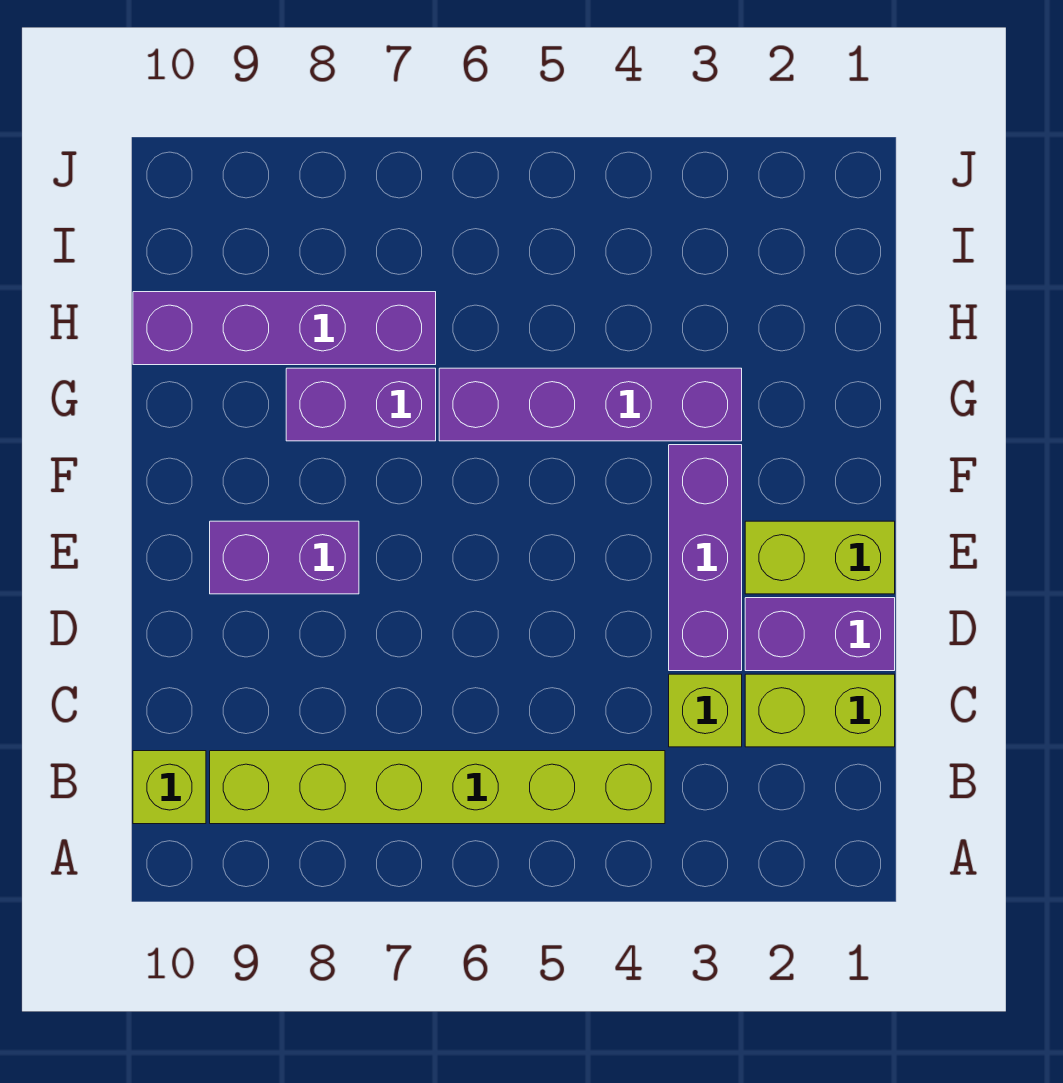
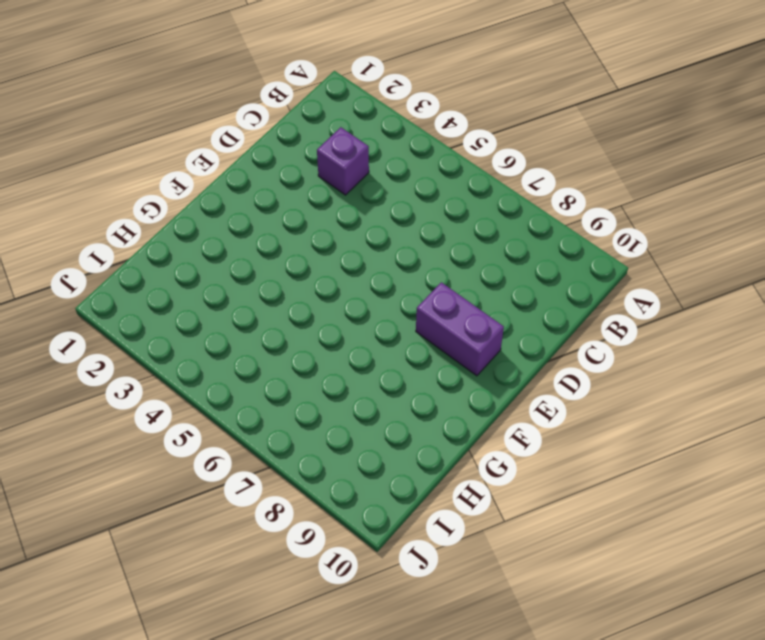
purple 1x1 brick [317,127,369,195] -> lime 1x1 brick [669,674,742,747]
none -> lime 1x6 brick [210,751,665,824]
none -> lime 1x1 brick [133,751,206,824]

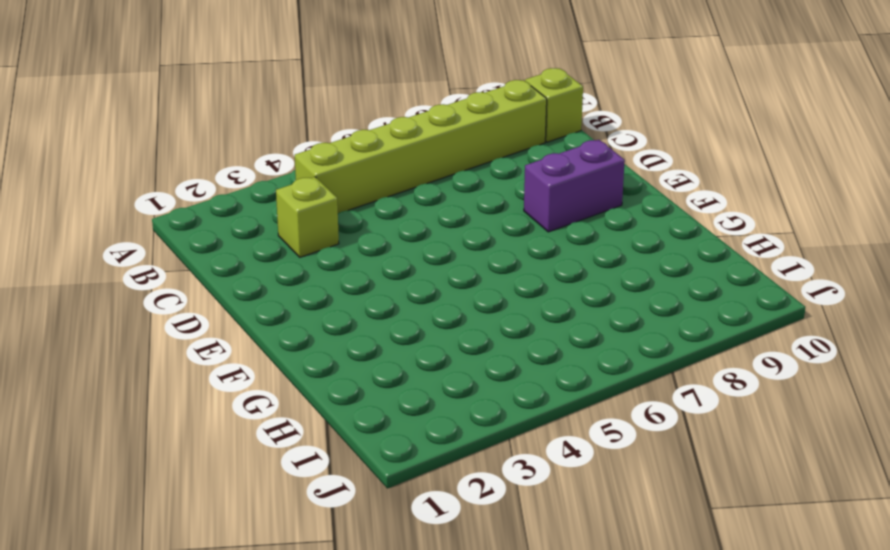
none -> lime 1x2 brick [745,674,895,747]
none -> purple 1x2 brick [745,598,895,671]

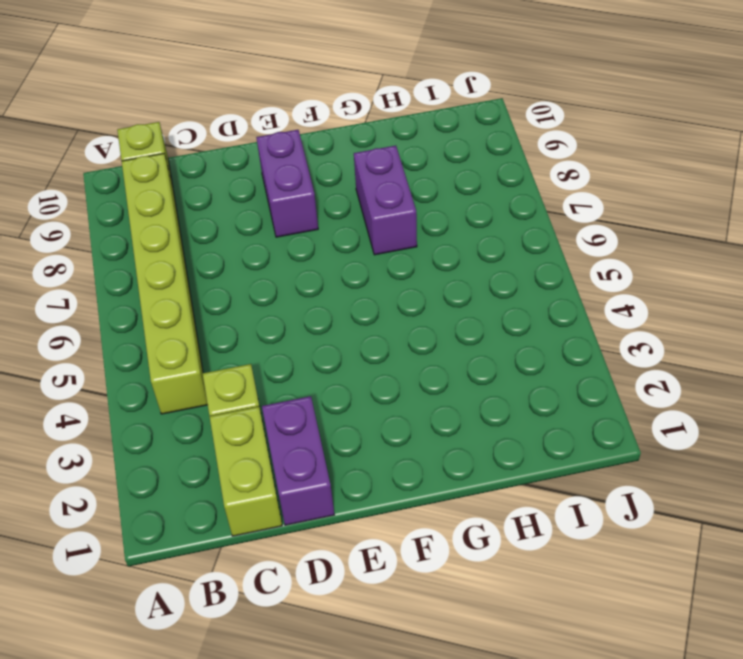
none -> purple 1x3 brick [669,445,742,671]
none -> lime 1x2 brick [745,521,895,594]

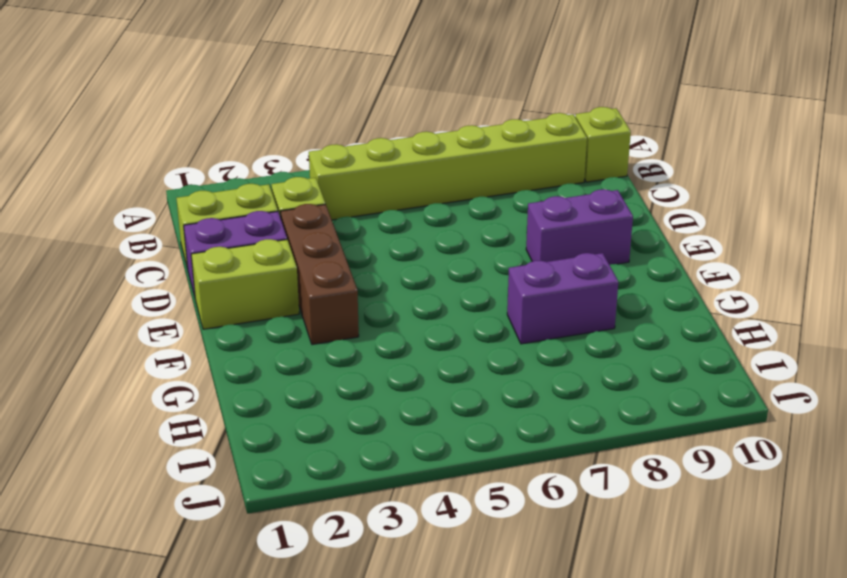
brown 1x3 brick [281,204,359,345] -> purple 1x3 brick [669,445,742,671]
none -> purple 1x4 brick [439,368,742,441]
none -> purple 1x4 brick [133,292,436,365]

